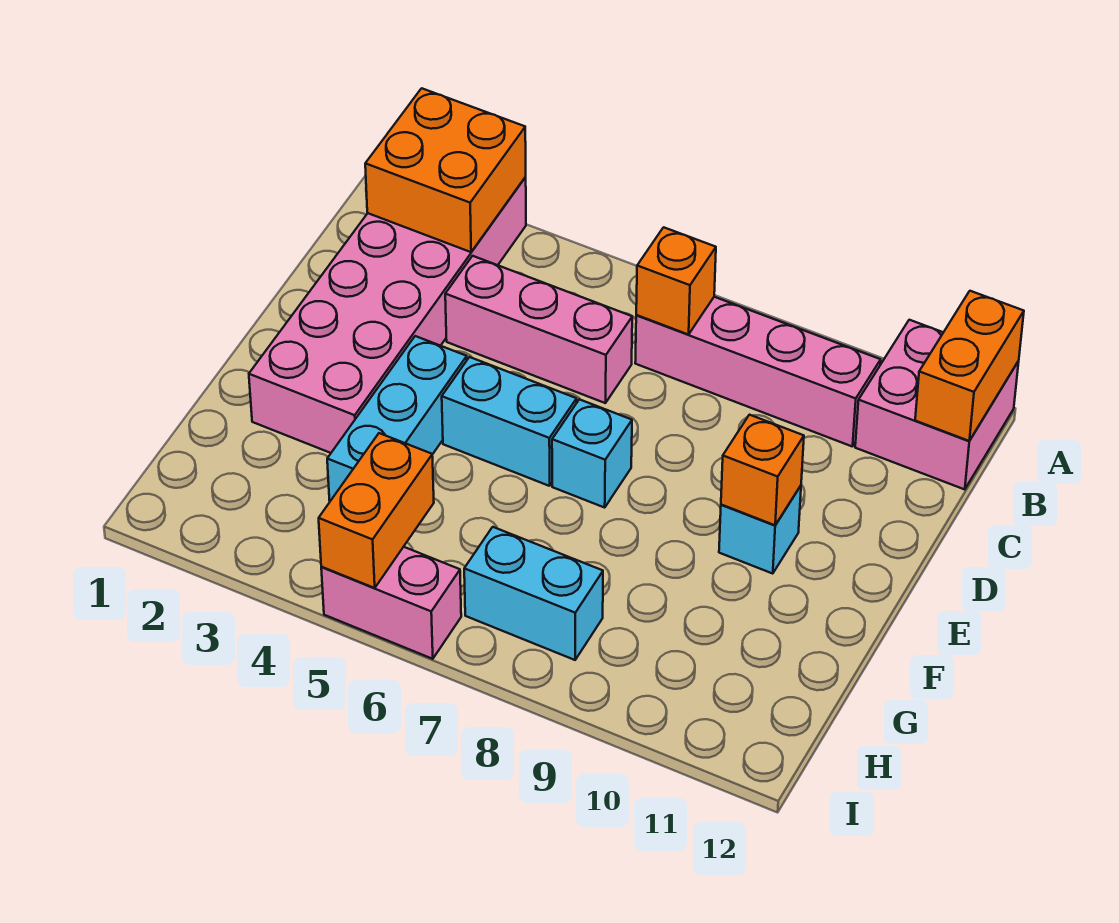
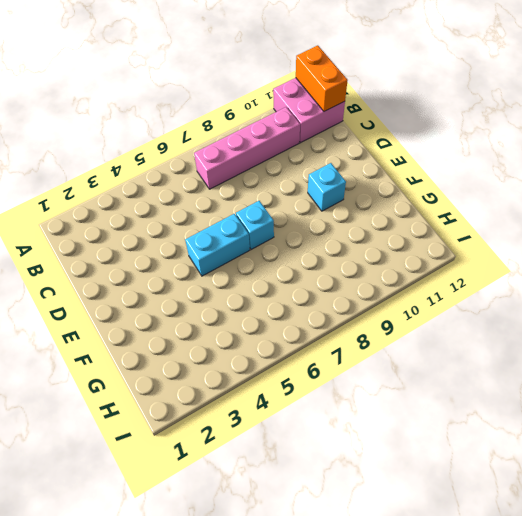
none -> pink 2x6 brick [249,177,526,453]
none -> pink 1x3 brick [445,256,632,403]
none -> cyan 1x3 brick [327,336,467,501]

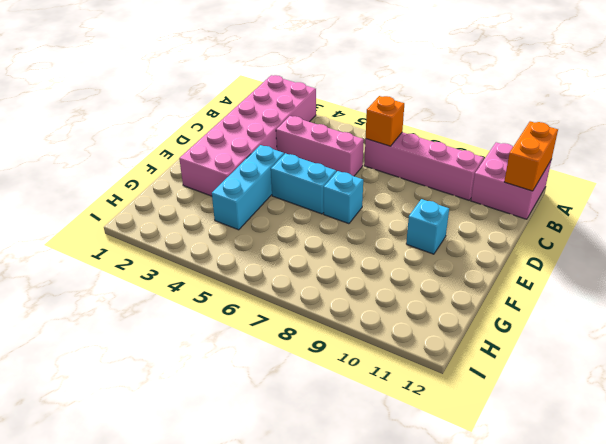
none -> cyan 1x2 brick [464,527,603,660]
none -> pink 1x2 brick [321,547,461,659]
none -> orange 2x2 brick [365,88,526,252]

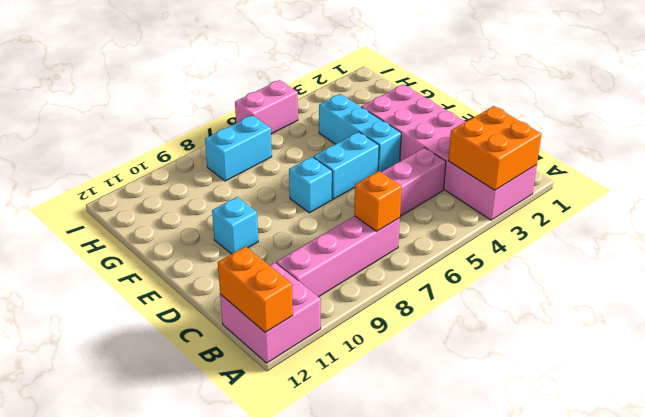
none -> orange 1x1 brick [721,415,804,525]
none -> orange 1x2 brick [319,433,434,588]

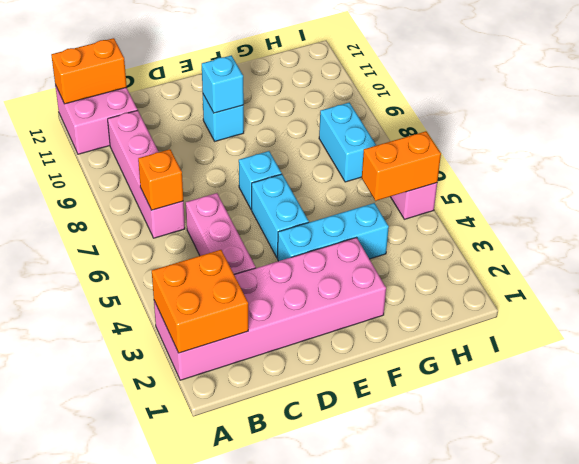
cyan 1x1 brick [202,55,244,113] -> orange 1x1 brick [721,415,804,525]

